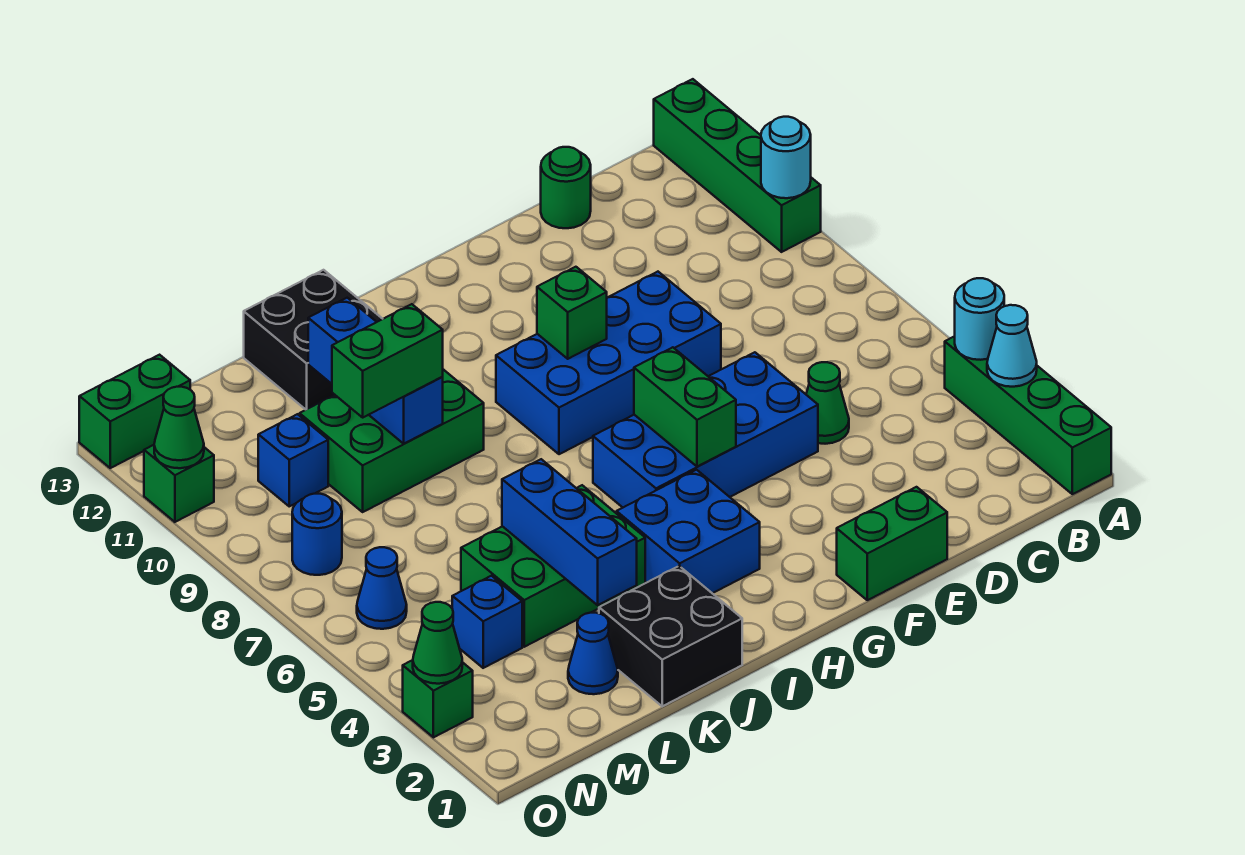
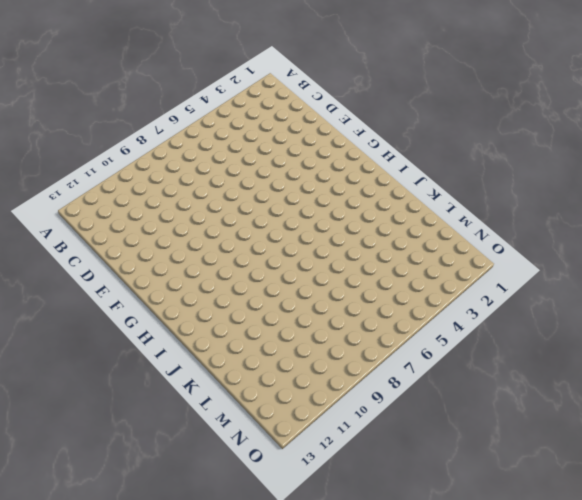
none -> green 1x4 brick [945,336,1111,494]
none -> green 1x4 brick [654,79,821,252]
none -> green 1x1 cone [806,362,849,444]
none -> green 1x1 round brick [541,147,591,228]

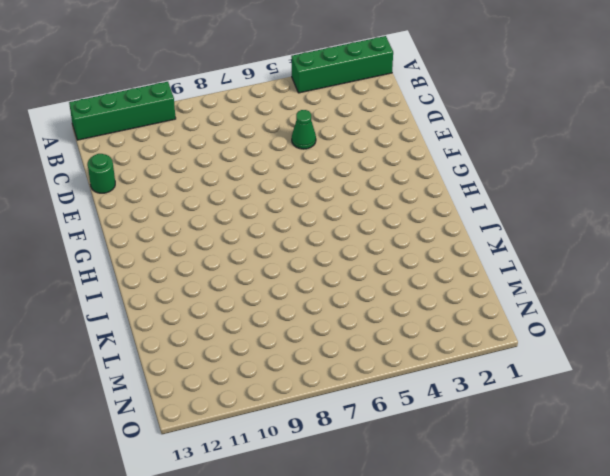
none -> green 1x2 brick [837,487,947,600]
none -> blue 2x4 brick [593,352,818,507]
none -> blue 2x4 brick [496,272,721,454]
none -> blue 2x2 brick [617,470,760,593]

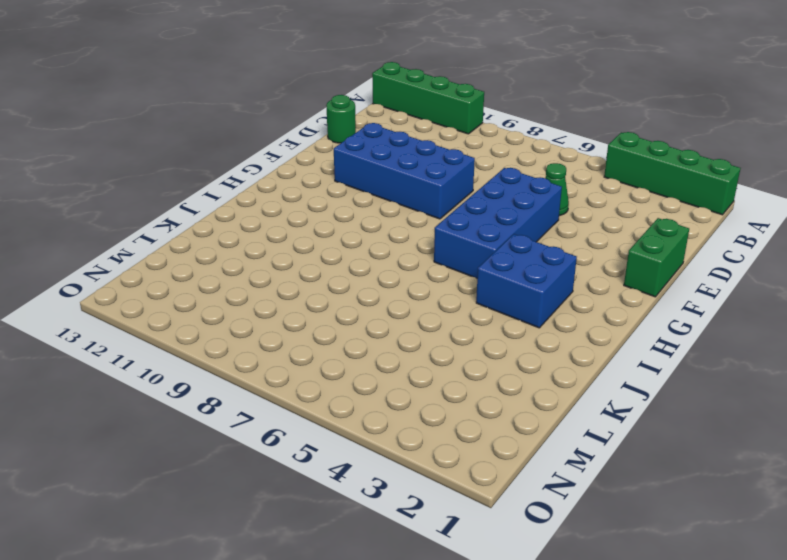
blue 2x4 brick [334,123,475,219] -> blue 2x4 brick turned to [496,272,721,454]
none -> black 2x2 brick [599,566,742,706]
none -> green 2x3 brick [461,485,645,647]
none -> green 2x3 brick [300,370,484,512]
none -> black 2x2 brick [244,270,382,410]

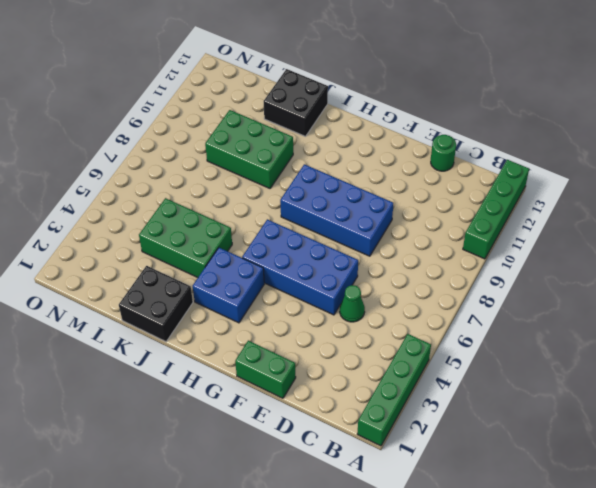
none -> blue 1x1 cone [568,613,618,694]
none -> blue 1x1 brick [452,576,522,668]
none -> blue 1x1 brick [258,414,328,506]
none -> blue 1x1 cone [357,547,407,629]

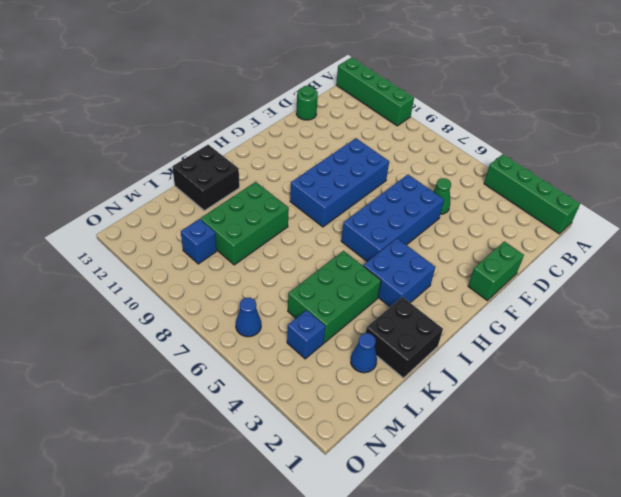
none -> blue 1x1 round brick [292,494,342,575]
none -> green 1x2 brick [79,355,190,468]
none -> green 1x1 brick [403,660,473,737]
none -> green 1x1 brick [144,445,214,522]

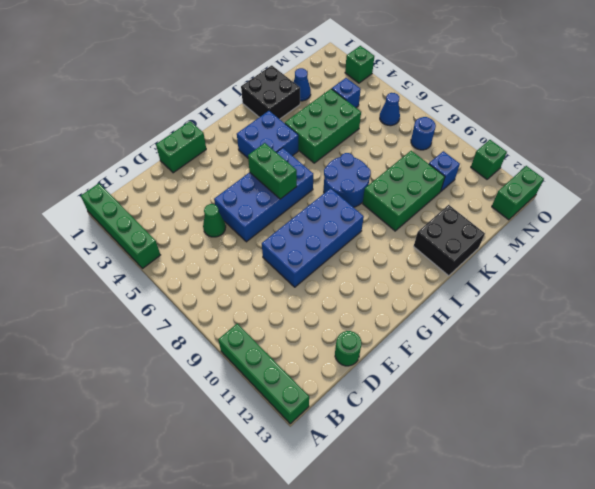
blue 2x2 round brick [324,153,371,207] -> none
none -> cyan 1x1 cone [987,305,1037,387]
none -> cyan 1x1 round brick [955,278,1004,360]
none -> cyan 1x1 round brick [761,117,811,198]
none -> green 1x1 brick [537,267,607,359]

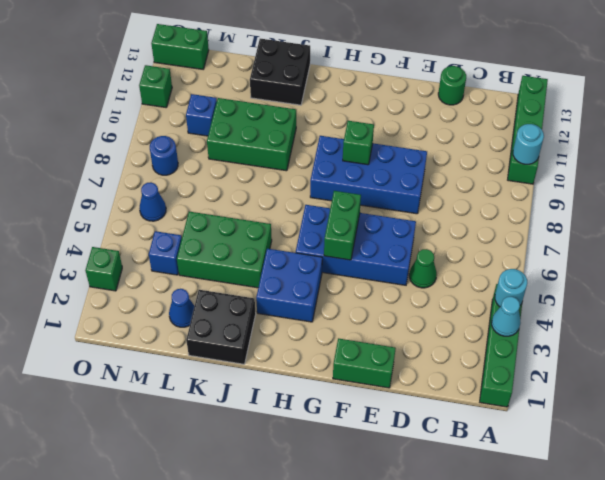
none -> blue 1x3 brick [502,459,637,605]
none -> blue 1x3 brick [308,298,443,444]
none -> green 1x1 cone [413,602,462,684]
none -> green 1x1 cone [154,387,204,468]

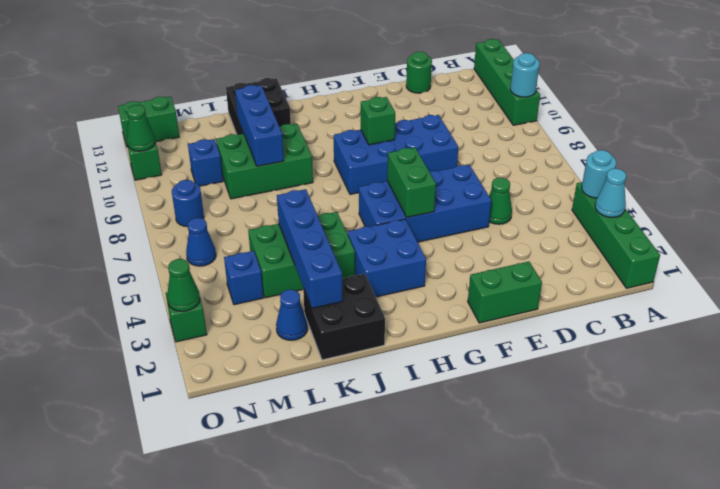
blue 1x4 brick [277,189,343,308] -> blue 1x3 brick [502,459,637,605]
none -> green 1x2 brick [332,304,443,417]

